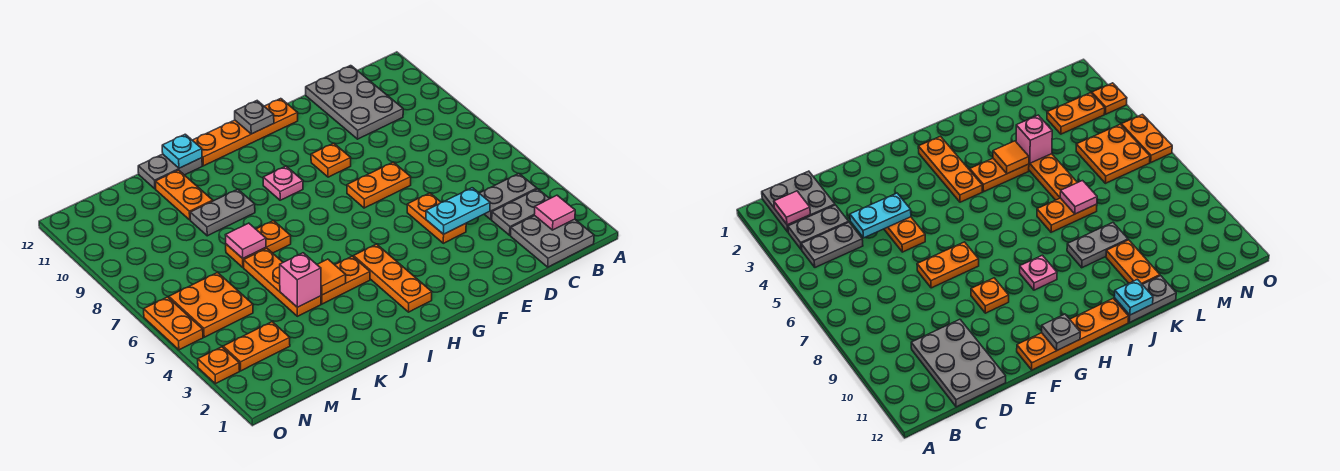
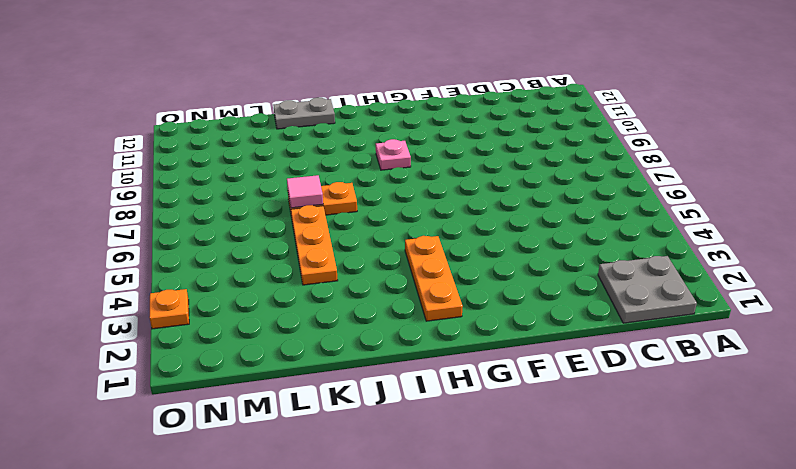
none -> grey 1x2 plate [492,189,550,235]
none -> grey 1x2 plate [480,174,537,219]
none -> grey 2x3 plate [306,66,403,139]

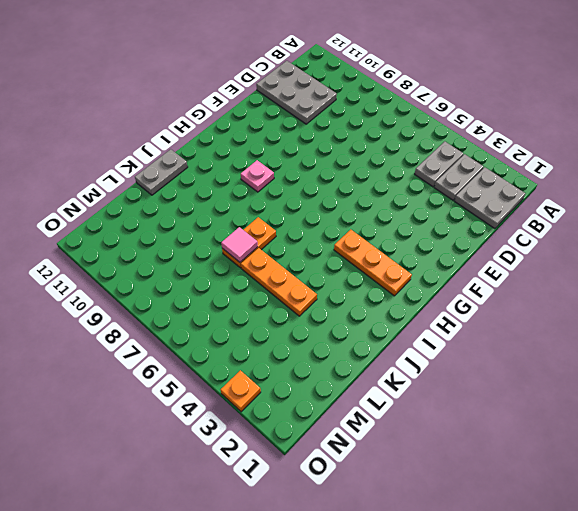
none -> orange 1x2 plate [407,193,466,243]
none -> orange 1x2 plate [347,162,411,208]
none -> orange 1x1 plate [311,143,351,177]

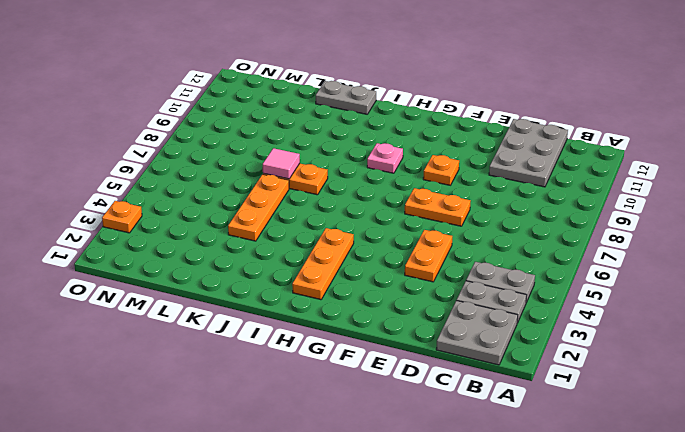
none -> orange 1x4 plate [193,99,298,166]
none -> orange 1x2 plate [321,256,370,304]
none -> grey 1x2 plate [190,189,255,236]

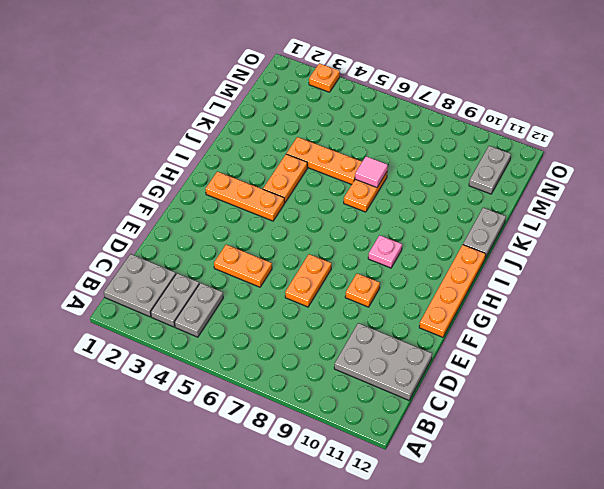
grey 1x2 plate [469,146,511,194] -> grey 1x2 plate moved to [190,189,255,236]
none -> orange 1x2 plate [155,170,213,220]
none -> orange 1x2 plate [223,322,290,371]
none -> orange 2x2 plate [169,273,253,337]

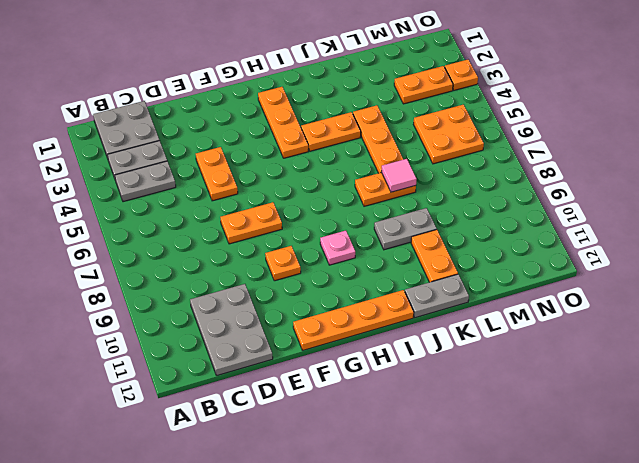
none -> orange 1x2 plate [144,297,203,350]
none -> pink 1x1 tile [534,195,575,230]
none -> cyan 1x2 plate [426,188,490,234]

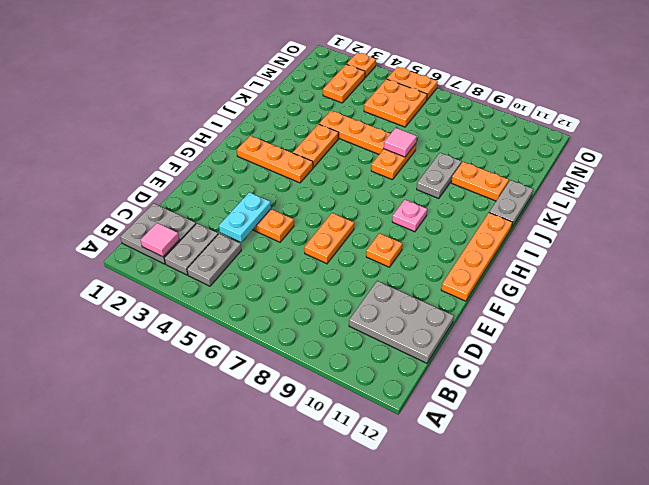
none -> grey 1x1 plate [235,101,274,134]
none -> orange 1x1 tile [317,259,346,295]
none -> cyan 1x1 plate [162,134,202,168]

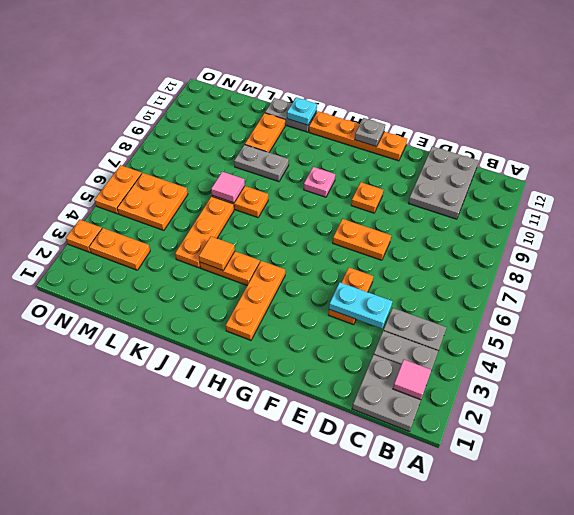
none -> pink 1x1 brick [280,253,321,307]

